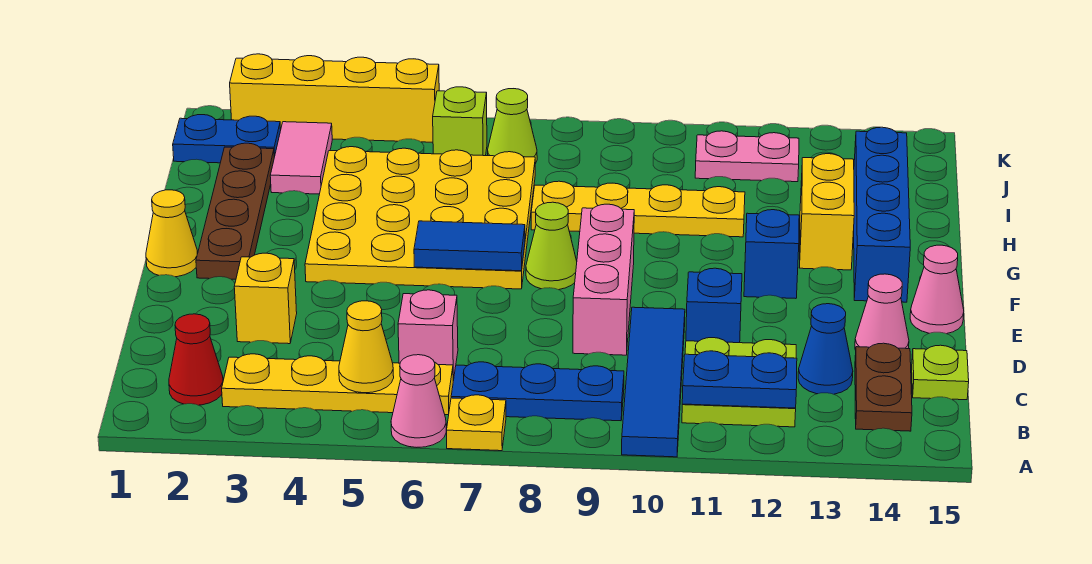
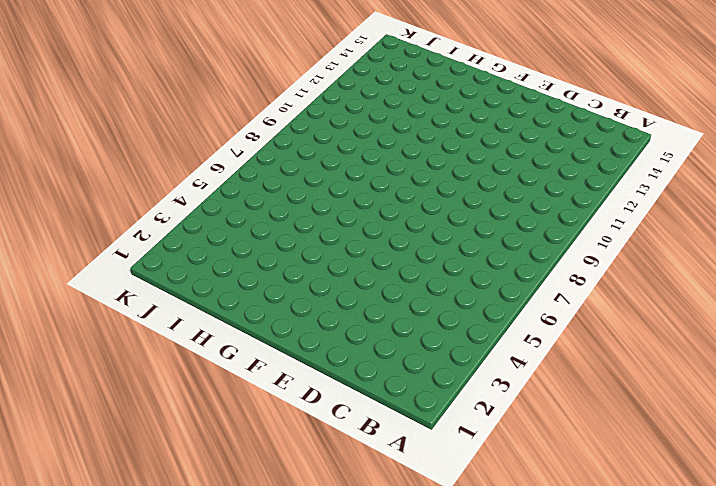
none -> pink 1x1 cone [391,355,446,447]
none -> yellow 1x1 plate [447,395,506,451]
none -> blue 1x4 tile [622,307,685,457]
none -> red 1x1 cone [169,314,223,405]

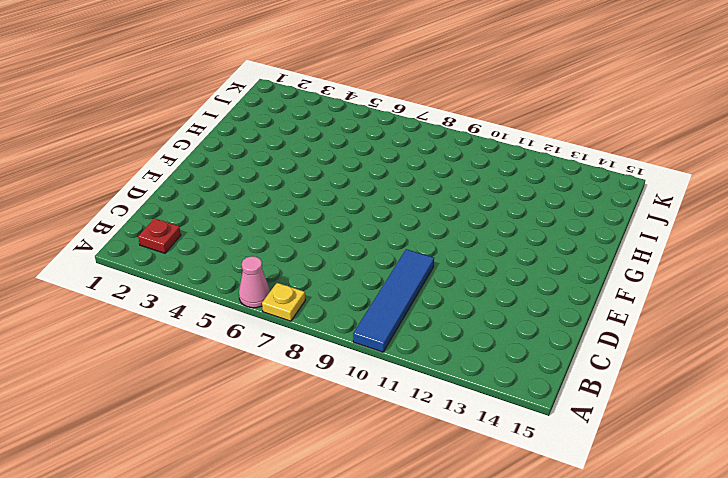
red 1x1 plate [138,218,181,253] -> red 1x1 cone [169,314,223,405]
none -> yellow 1x4 plate [222,354,453,415]
none -> blue 1x3 plate [451,362,624,421]
none -> lime 2x2 plate [682,338,796,427]
none -> brown 1x2 plate [855,343,912,431]

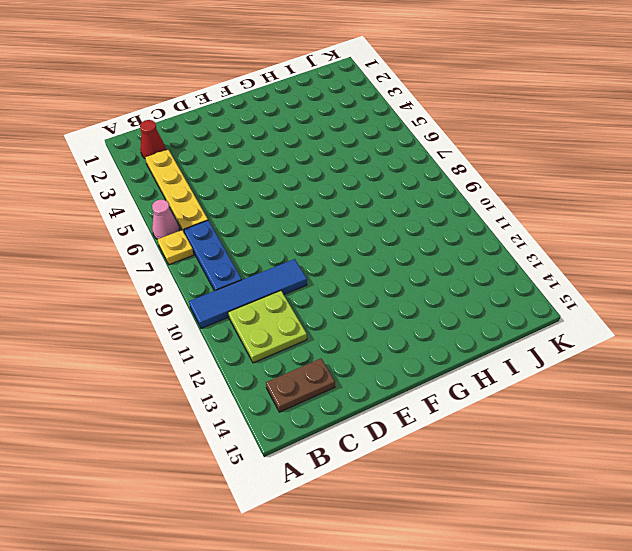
none -> pink 1x1 brick [398,290,458,380]
none -> blue 1x1 cone [798,304,853,394]
none -> lime 1x1 plate [912,345,969,400]
none -> yellow 1x1 brick [234,253,297,344]

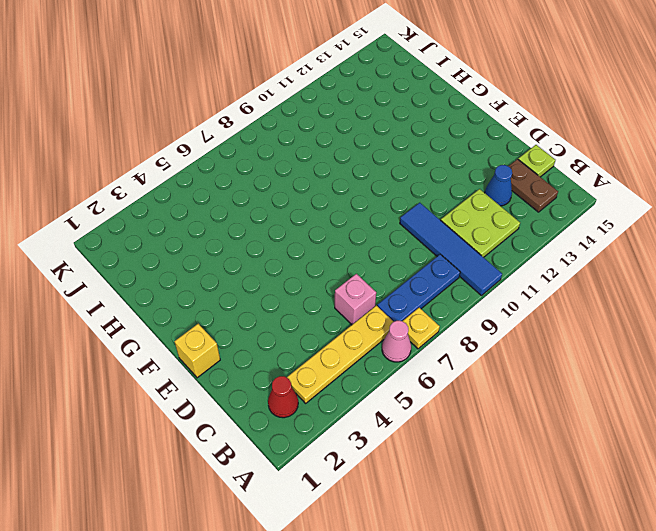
yellow 1x1 brick [174,324,220,378] -> yellow 1x1 brick moved to [234,253,297,344]
none -> pink 1x3 brick [573,204,634,355]
none -> blue 1x1 brick [686,268,742,343]
none -> pink 1x1 cone [855,274,909,350]
none -> pink 1x1 cone [910,245,964,334]

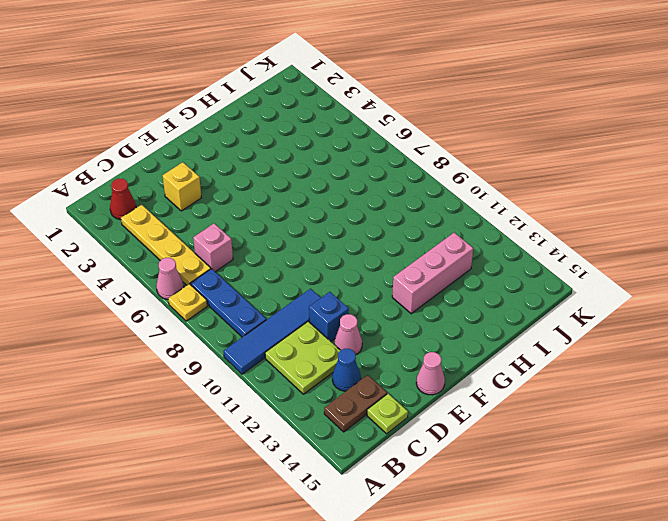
pink 1x1 cone [335,314,362,355] -> pink 1x1 cone moved to [855,274,909,350]
pink 1x3 brick [392,233,473,314] -> pink 1x3 brick moved to [573,204,634,355]
none -> yellow 1x1 cone [146,190,197,277]
none -> brown 1x4 plate [196,143,274,279]
none -> yellow 4x4 plate [305,147,535,289]
none -> lime 1x1 cone [526,202,577,290]

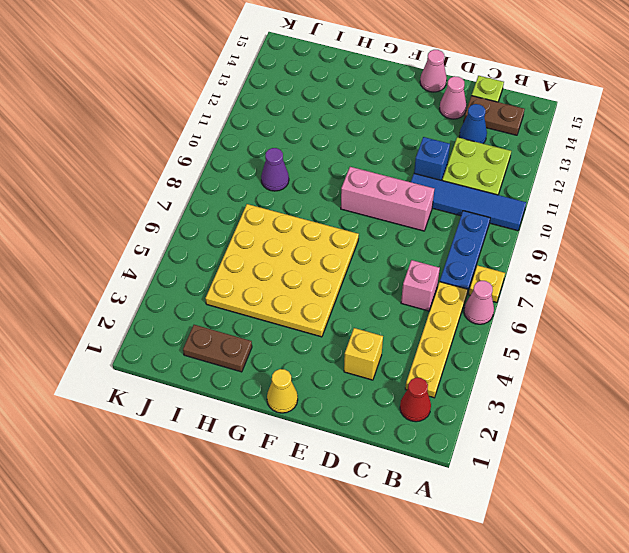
brown 1x2 plate [183,325,252,372] -> brown 1x4 plate [196,143,274,279]
purple 1x1 cone [261,148,289,191] -> none
none -> lime 1x1 cone [526,202,577,290]
none -> blue 1x1 brick [744,210,799,298]
none -> blue 1x4 brick [854,127,910,302]
none -> yellow 1x2 brick [799,154,854,270]

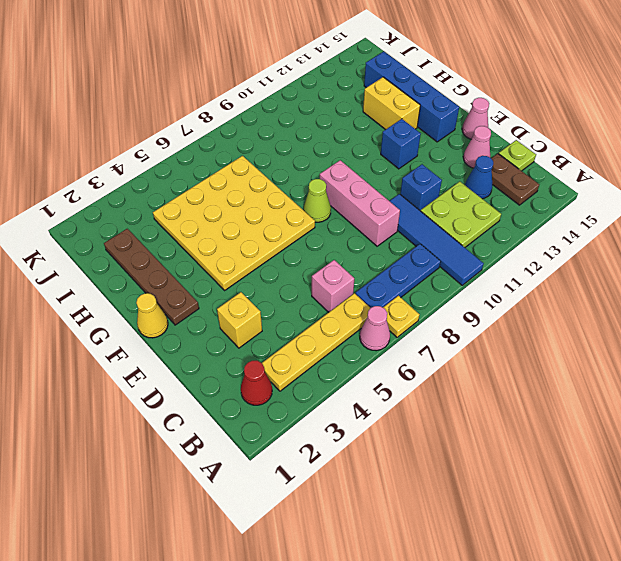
none -> yellow 1x4 plate [531,181,745,237]
none -> pink 1x2 tile [270,122,332,194]
none -> blue 1x2 plate [173,115,281,163]
none -> lime 1x1 brick [433,87,487,156]

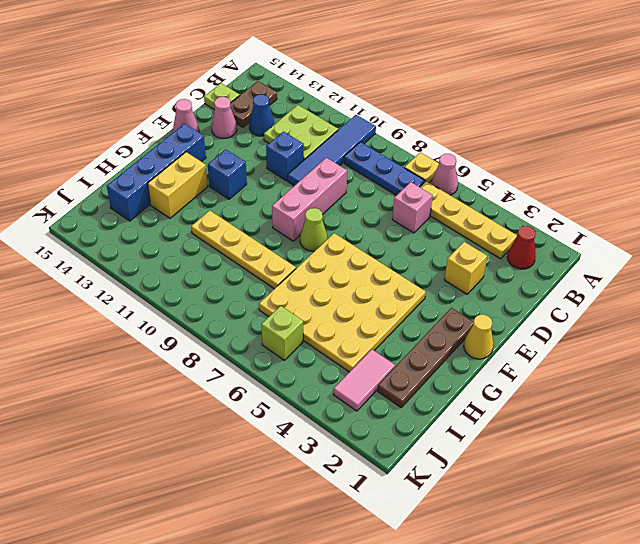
none -> blue 1x2 plate [173,115,281,163]
none -> lime 1x1 cone [488,89,537,164]
none -> pink 1x2 plate [695,131,799,182]
none -> yellow 1x4 brick [230,54,439,142]

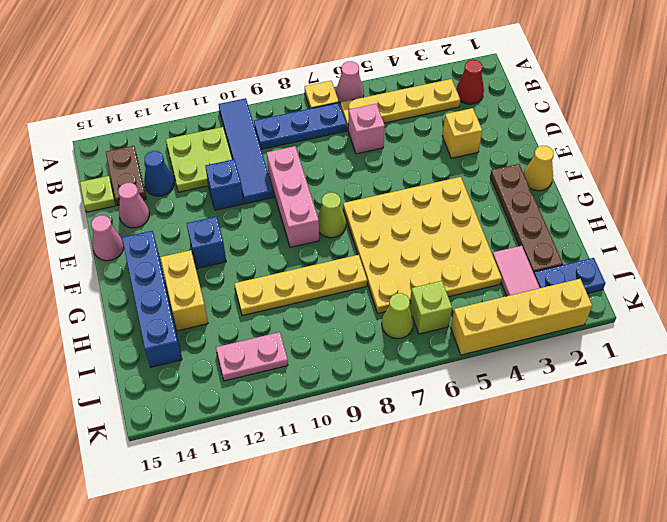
none -> yellow 1x1 cone [339,301,394,393]
none -> blue 1x2 plate [682,351,797,408]
none -> blue 1x2 tile [414,221,525,271]

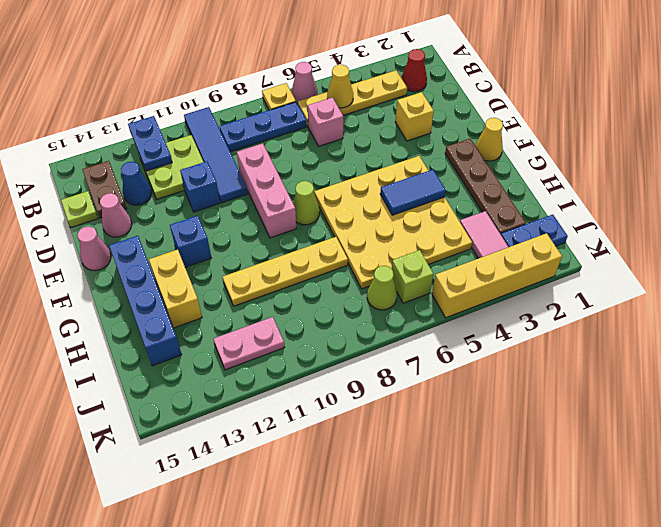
blue 1x2 plate [128,116,172,171] -> blue 1x2 plate turned to [682,351,797,408]
blue 1x2 tile [380,170,446,215] -> blue 1x2 tile moved to [414,221,525,271]

